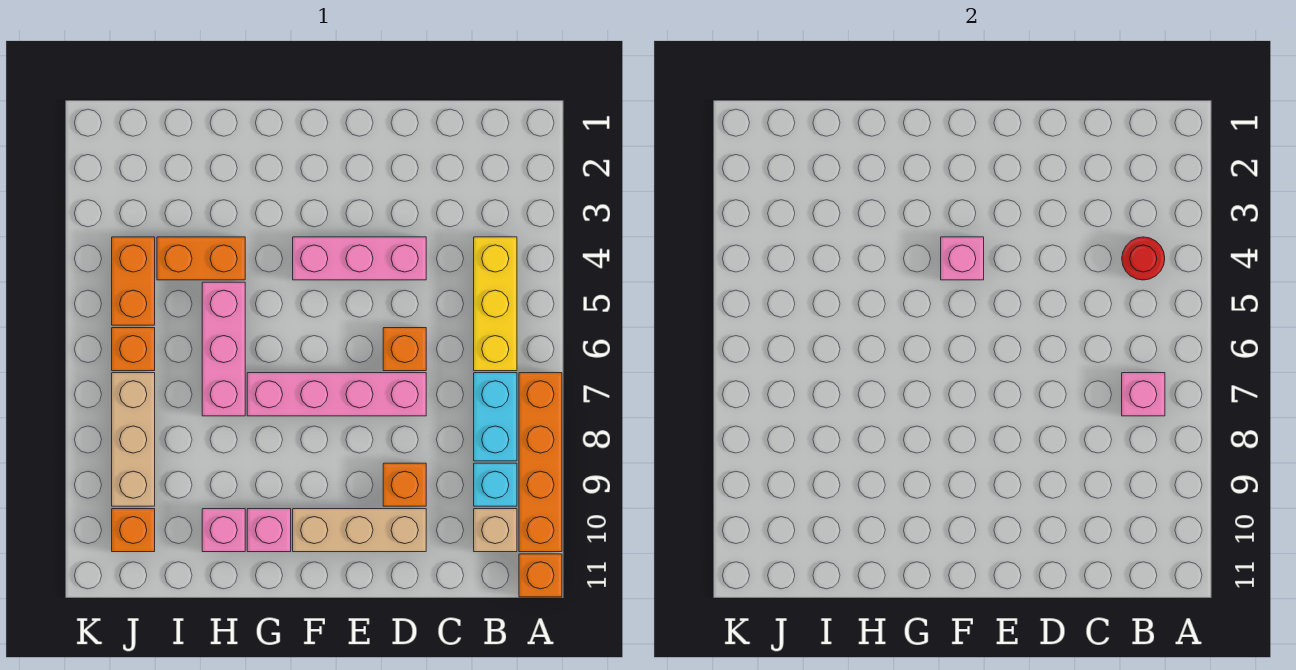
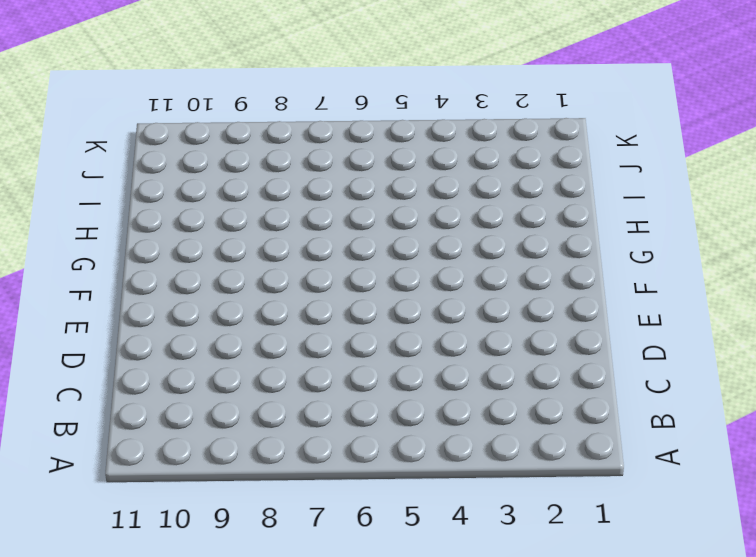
none -> orange 1x4 brick [519,373,562,552]
none -> orange 1x1 brick [519,554,562,597]
none -> yellow 1x3 brick [474,237,517,371]

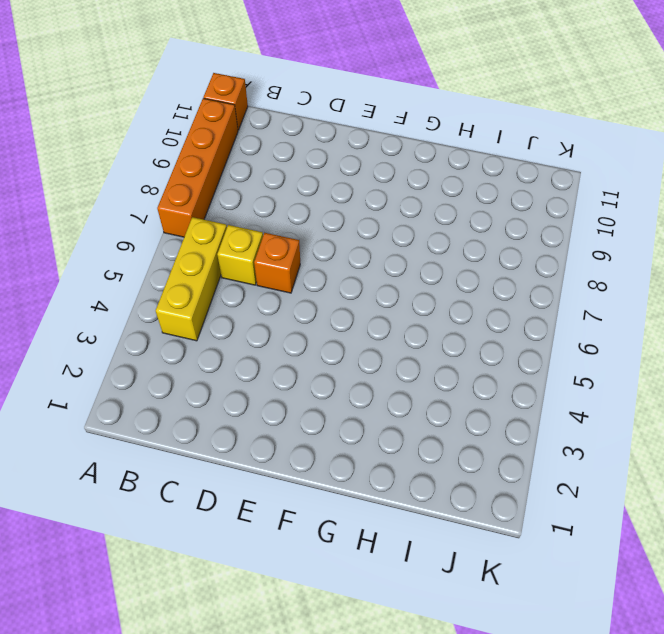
yellow 1x1 brick [217,225,263,285] -> none
none -> cyan 1x2 brick [474,373,517,461]
none -> cyan 1x1 brick [474,463,517,506]
none -> tan 1x1 brick [474,509,517,552]

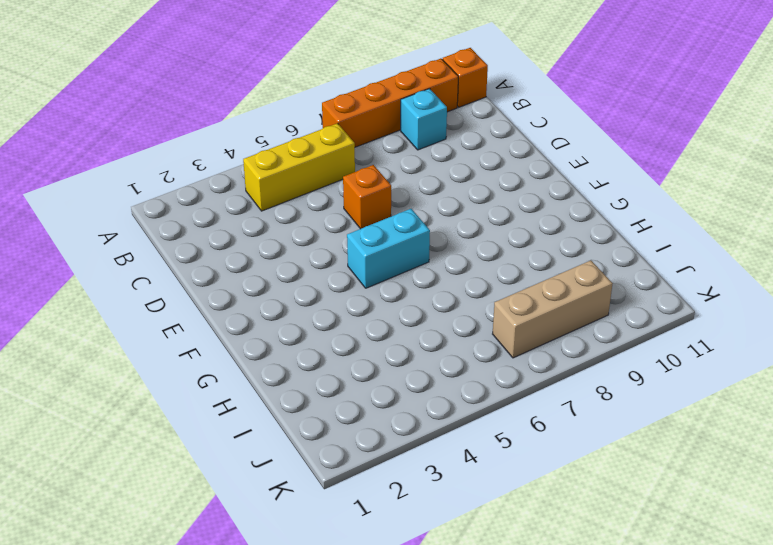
cyan 1x2 brick [347,209,430,288] -> cyan 1x2 brick moved to [474,373,517,461]
none -> tan 1x1 brick [474,509,517,552]
none -> pink 1x3 brick [293,237,426,280]
none -> pink 1x4 brick [247,373,426,416]

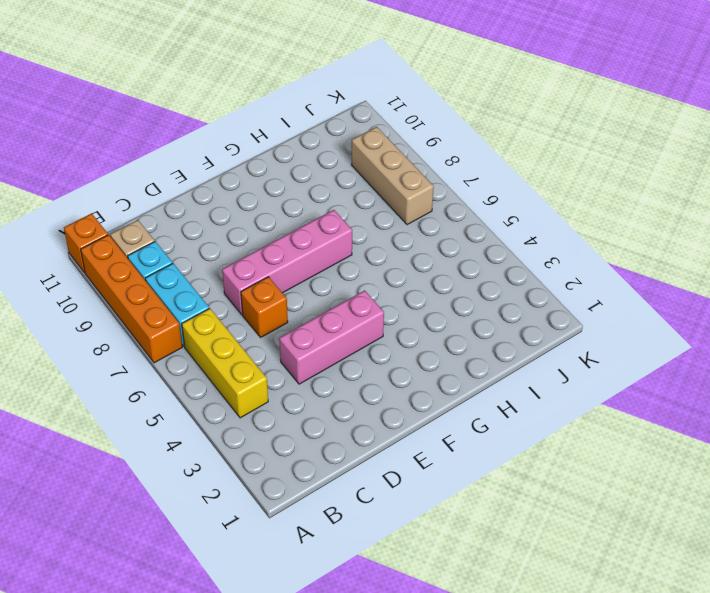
none -> orange 1x1 brick [383,463,426,506]
none -> tan 1x3 brick [293,509,426,552]
none -> pink 1x1 brick [247,509,291,552]

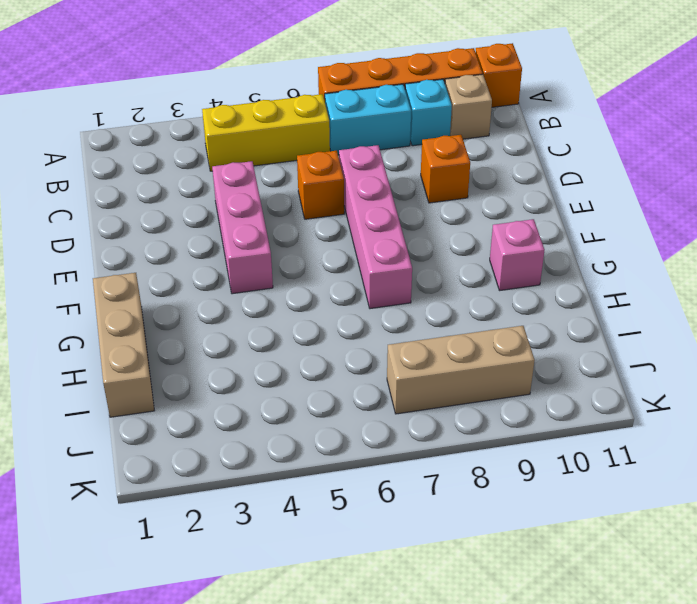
tan 1x3 brick [93,273,154,417] -> tan 1x3 brick moved to [293,509,426,552]
none -> orange 1x2 brick [157,237,245,280]
none -> pink 1x3 brick [202,282,245,416]
none -> pink 1x1 brick [202,509,245,552]

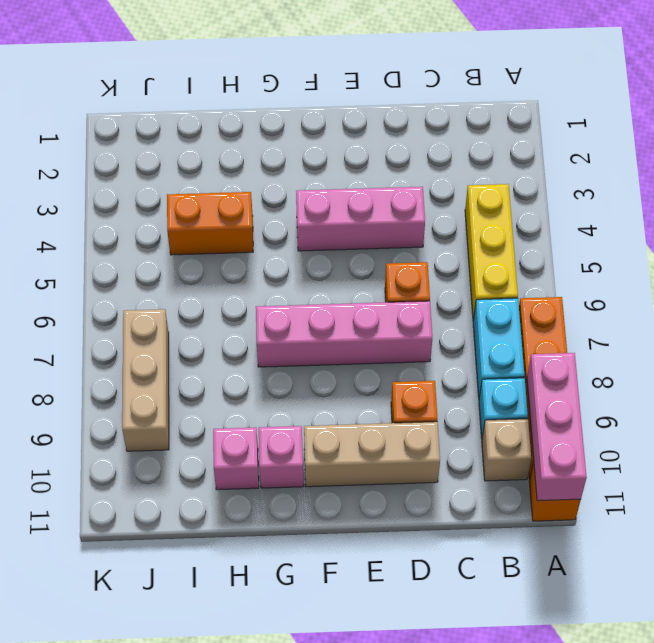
pink 1x3 brick [527,353,587,501] -> pink 1x3 brick moved to [202,282,245,416]
none -> orange 1x2 brick [112,237,155,325]
none -> orange 1x1 brick [112,328,155,371]
none -> orange 1x1 brick [112,509,155,552]

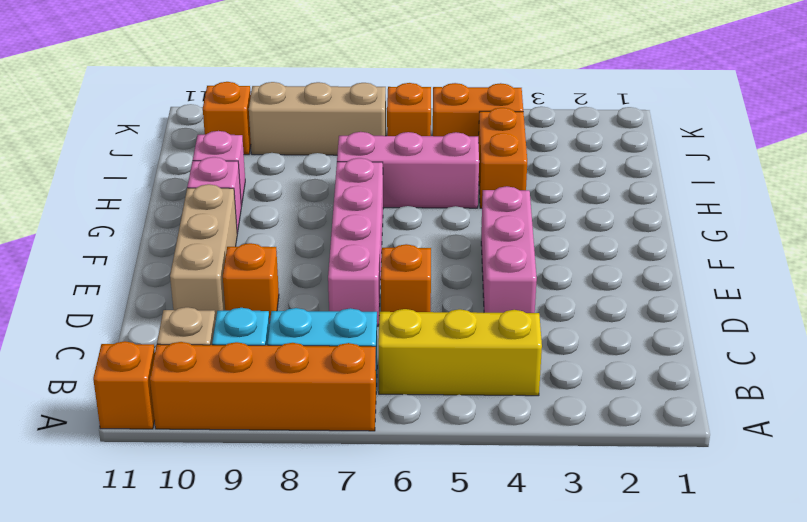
none -> red 1x1 round brick [1122,237,1165,280]
none -> pink 1x1 brick [1122,373,1165,416]
none -> pink 1x1 brick [941,237,984,280]

